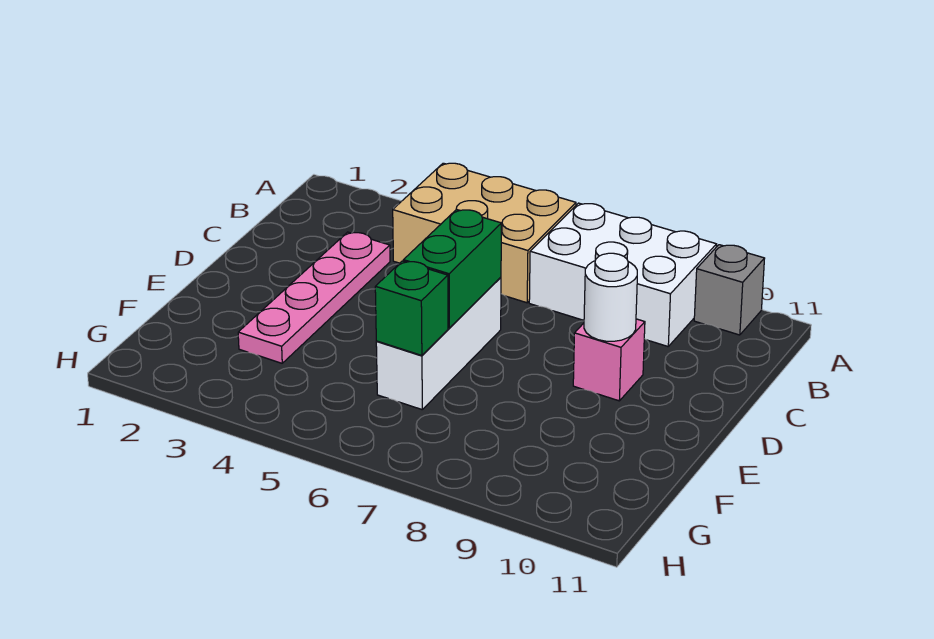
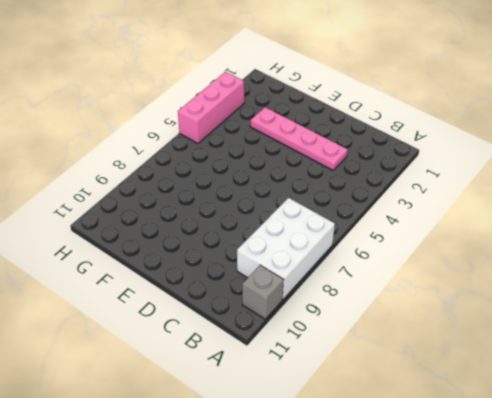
pink 1x3 brick [178,72,244,143] -> none
none -> tan 2x3 brick [393,163,576,303]
none -> white 1x3 brick [376,277,501,409]

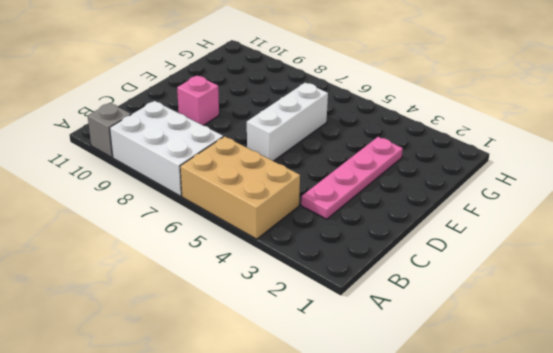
none -> green 1x2 brick [403,209,501,328]
none -> white 1x1 round brick [584,253,637,341]

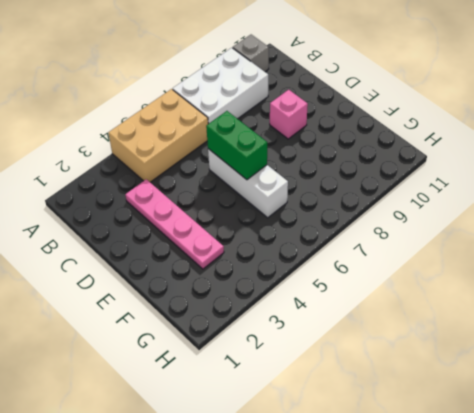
none -> white 1x1 round brick [584,253,637,341]
none -> green 1x1 brick [375,261,448,355]

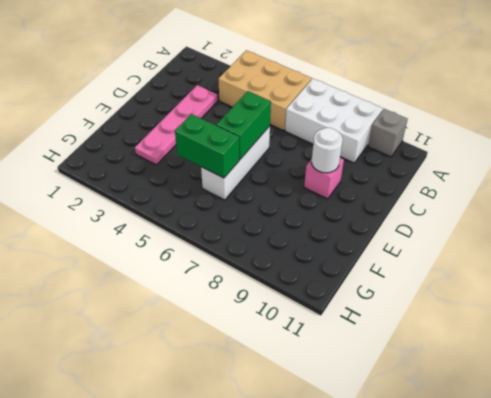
green 1x2 brick [175,114,239,178] -> green 1x1 brick [375,261,448,355]

